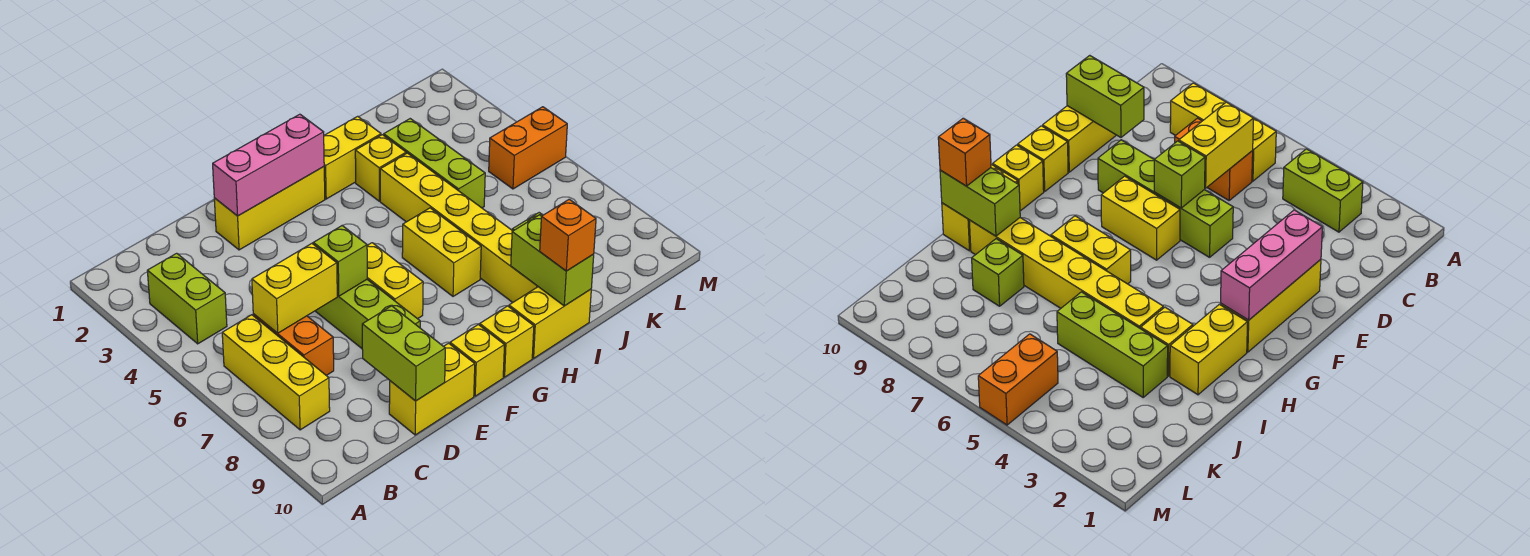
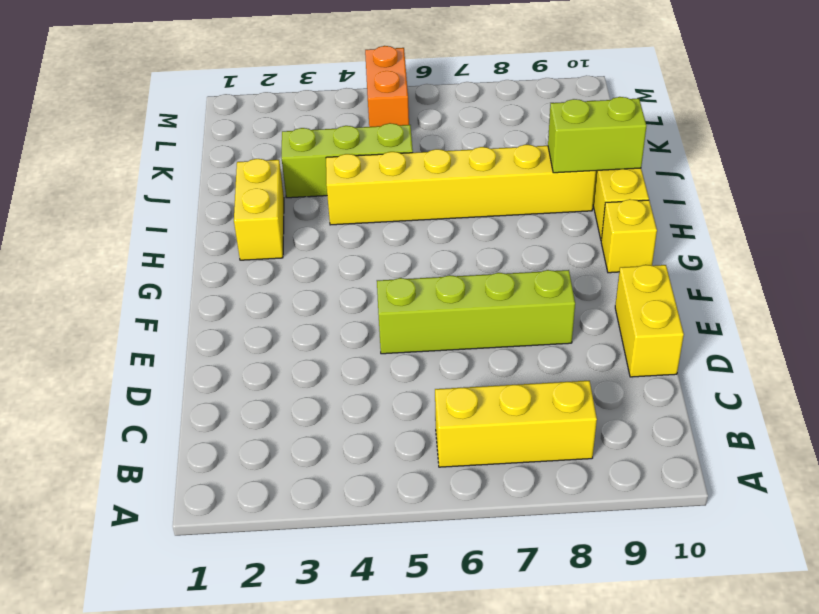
none -> lime 1x2 brick [147,253,227,344]
none -> orange 1x2 brick [253,314,334,375]
none -> yellow 1x3 brick [214,167,325,250]

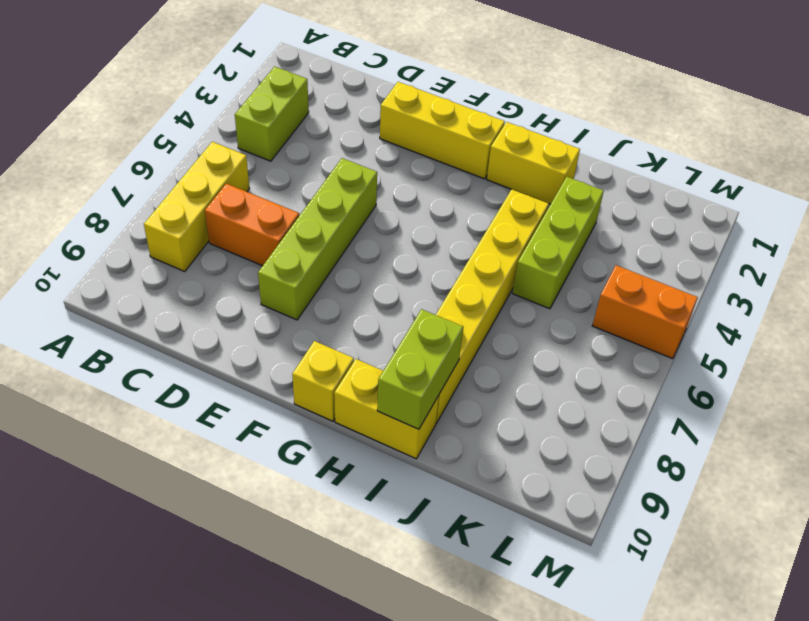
orange 1x2 brick [205,183,299,266] -> orange 1x2 brick turned to [253,314,334,375]
none -> yellow 1x2 brick [389,343,475,435]
none -> yellow 1x2 brick [367,243,423,319]
none -> yellow 1x1 brick [450,325,505,396]

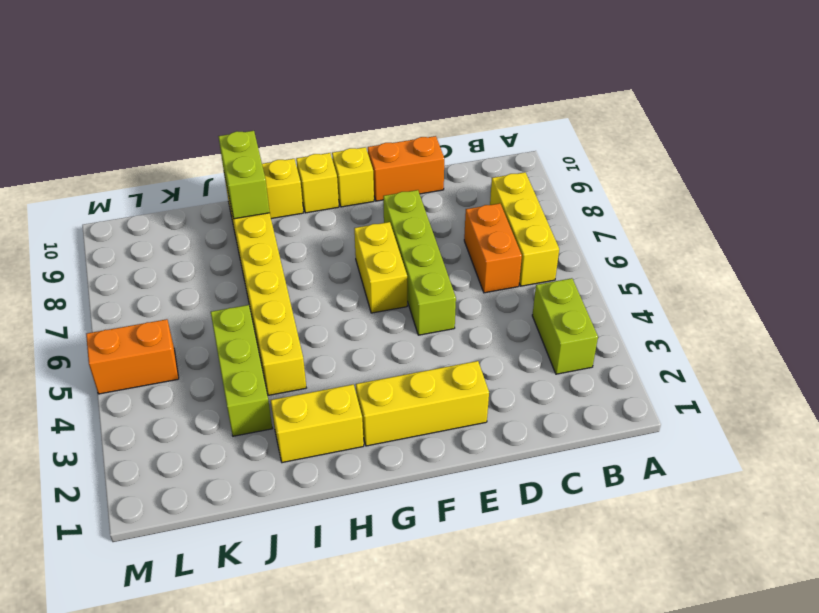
orange 1x2 brick [368,136,444,201] -> yellow 1x2 brick [389,343,475,435]
none -> yellow 1x2 brick [402,208,481,296]
none -> yellow 1x1 brick [355,135,406,201]
none -> lime 1x1 brick [972,239,1024,306]

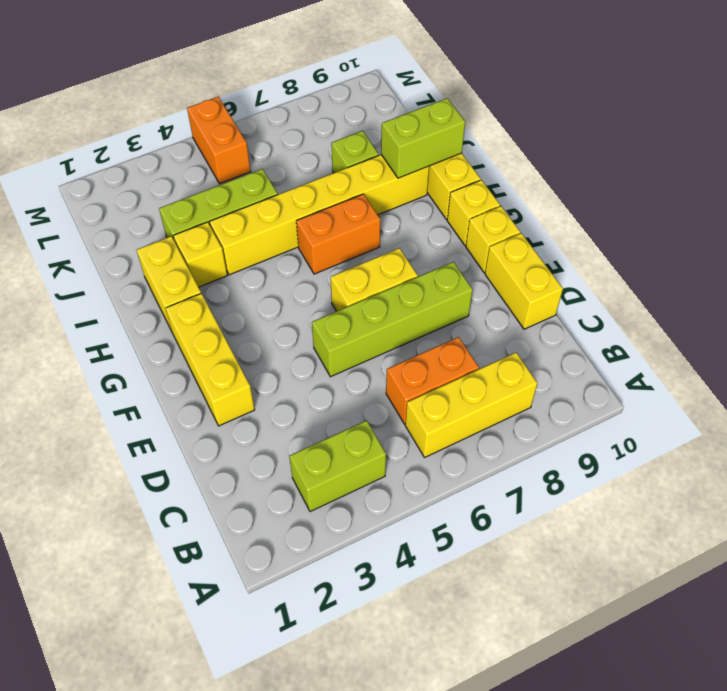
orange 1x2 brick [296,194,380,274] -> yellow 1x2 brick [402,208,481,296]
none -> yellow 1x2 brick [252,244,337,333]
none -> lime 1x2 brick [362,306,445,401]
none -> pink 1x3 brick [213,114,324,216]

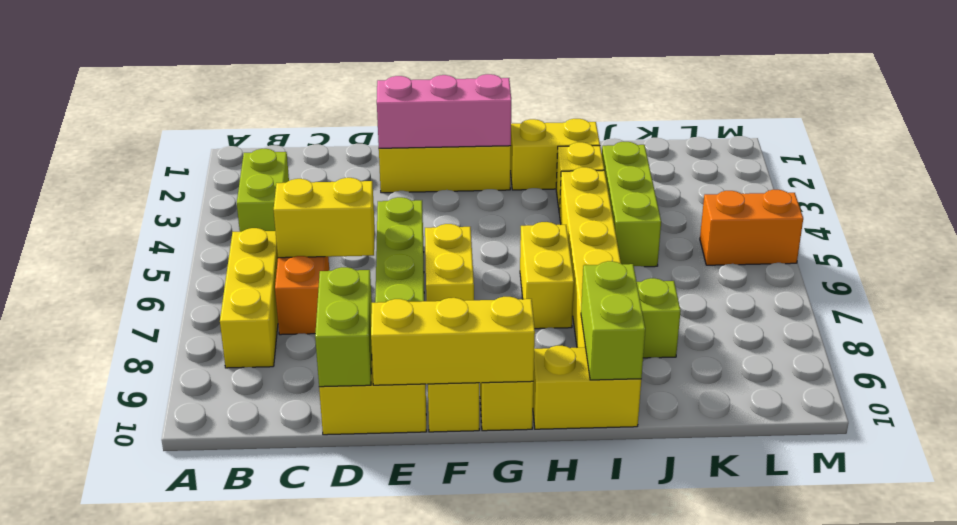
yellow 1x3 brick [371,297,535,385] -> none
none -> lime 1x1 brick [313,226,367,296]
none -> orange 1x1 brick [540,199,596,271]

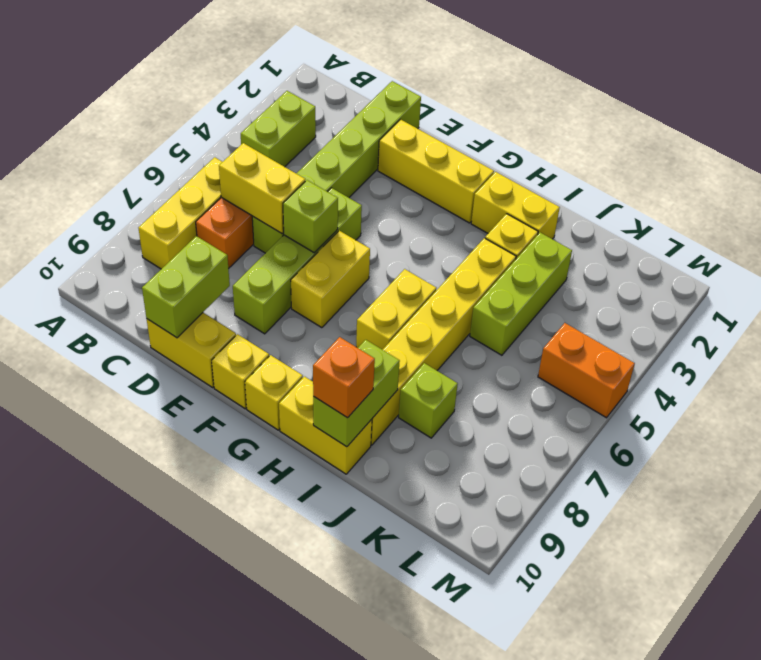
lime 1x6 brick [252,81,421,253] -> none
none -> pink 1x3 brick [213,114,324,216]

